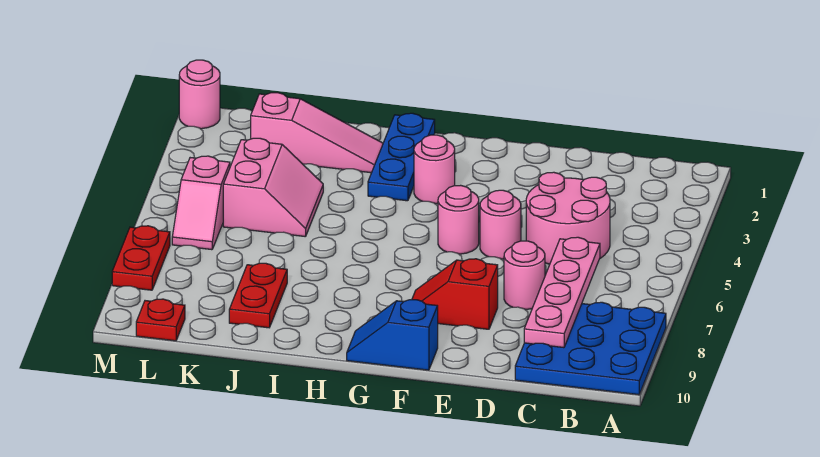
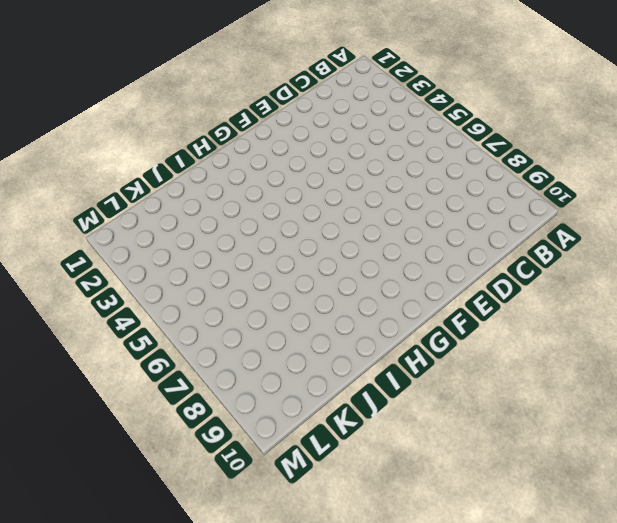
none -> blue 3x3 plate [515,302,666,395]
none -> pink 2x2 round brick [526,172,610,264]
none -> pink 1x1 round brick [504,241,545,309]

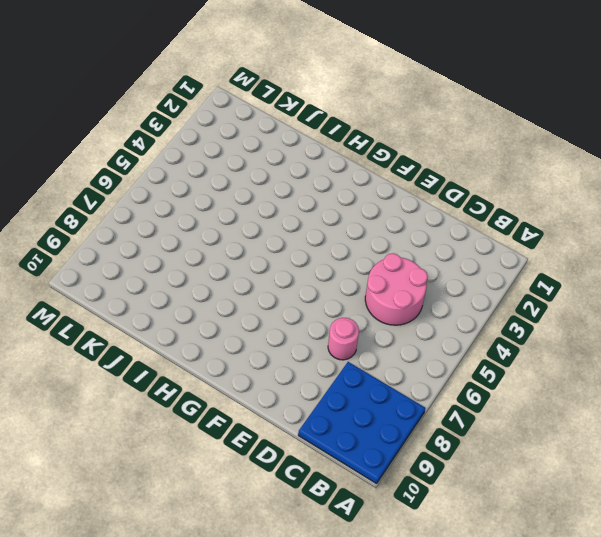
none -> pink 1x1 round brick [480,190,521,259]
none -> red 1x2 slope [412,259,498,329]
none -> pink 1x1 round brick [438,185,479,254]

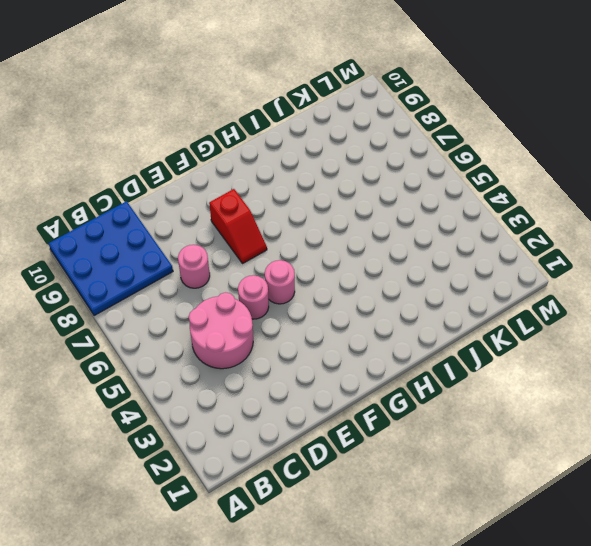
red 1x2 slope [209,189,267,263] -> red 1x2 slope turned to [412,259,498,329]
none -> blue 1x2 slope [347,300,438,370]
none -> pink 1x1 round brick [414,135,455,204]
none -> blue 1x3 plate [368,113,435,201]

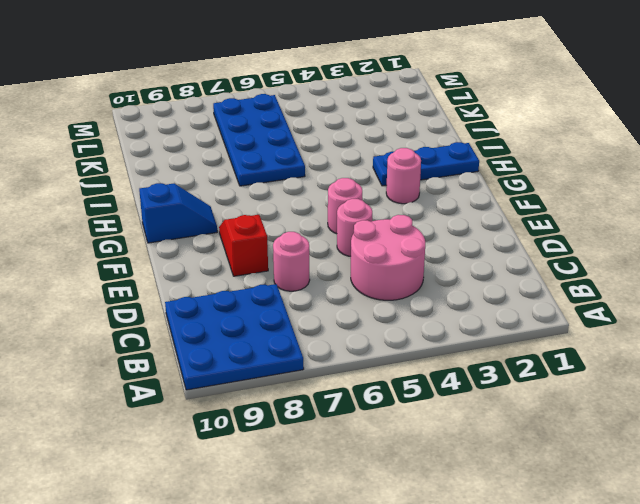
blue 1x2 slope [139,183,217,243] -> blue 1x2 slope turned to [347,300,438,370]
blue 2x4 plate [213,94,305,186] -> pink 1x2 slope [172,156,230,250]
none -> pink 1x3 slope [251,93,383,173]
none -> pink 2x2 slope [223,138,323,237]
none -> red 1x2 plate [229,263,287,328]

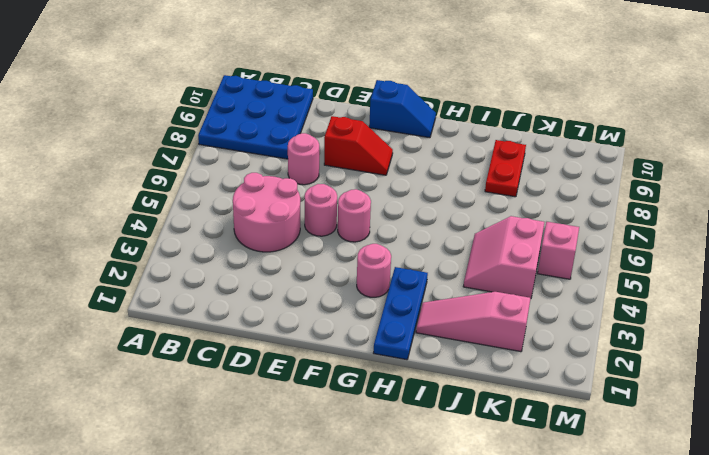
none -> red 1x1 plate [136,299,185,341]
none -> pink 1x1 round brick [179,60,220,129]
none -> red 1x2 plate [112,226,170,290]

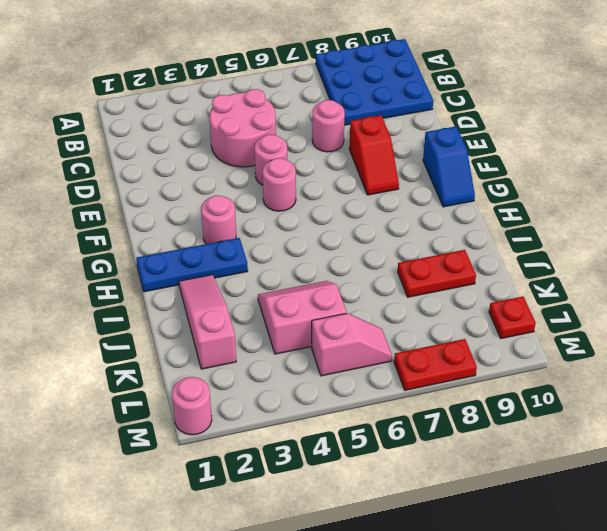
none -> pink 1x4 plate [524,237,600,348]

